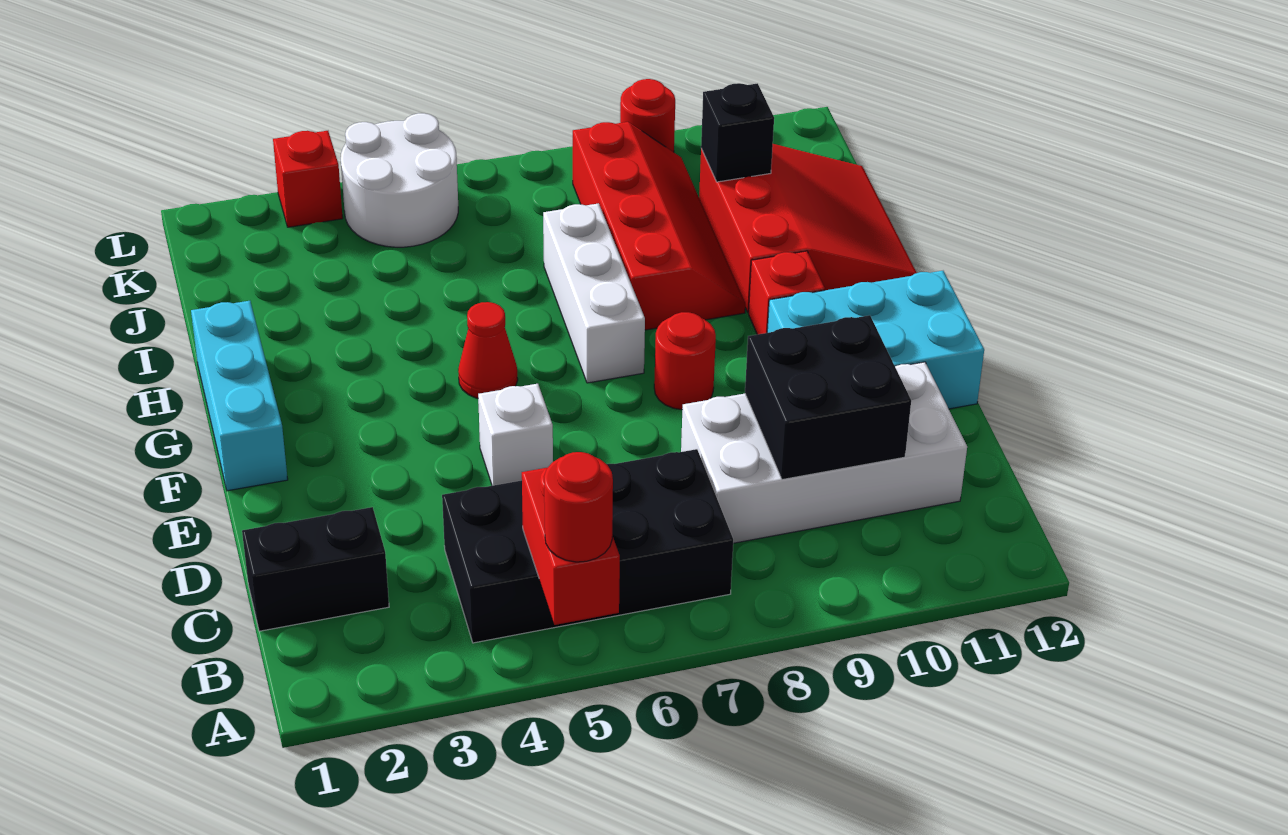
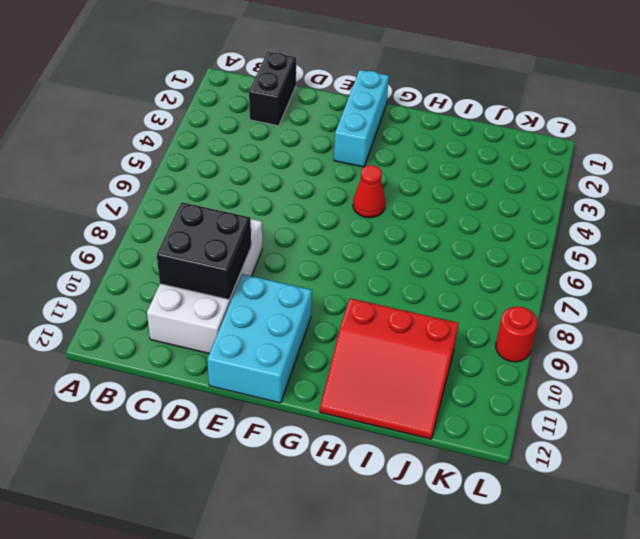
cyan 1x3 brick [334,70,389,167] -> cyan 1x3 brick turned to [191,301,288,491]
none -> black 2x4 brick [442,449,733,643]
none -> white 1x1 brick [478,384,553,486]
none -> red 1x1 round brick [654,312,716,410]

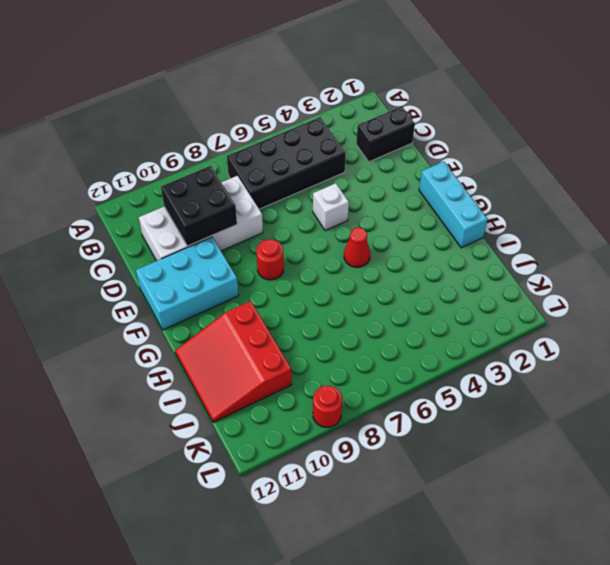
none -> white 1x3 brick [543,203,645,383]
none -> red 1x1 brick [749,251,825,334]
none -> red 2x4 slope [573,122,745,330]

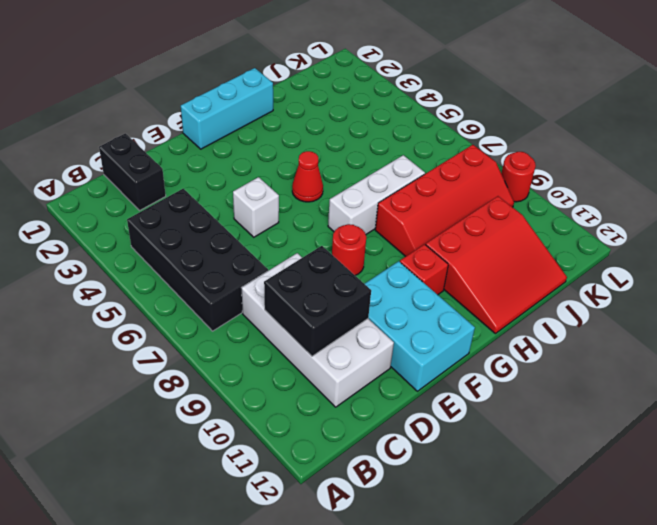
none -> white 2x2 round brick [341,113,458,247]
none -> red 1x1 brick [273,131,343,227]
none -> red 1x2 brick [522,468,620,625]

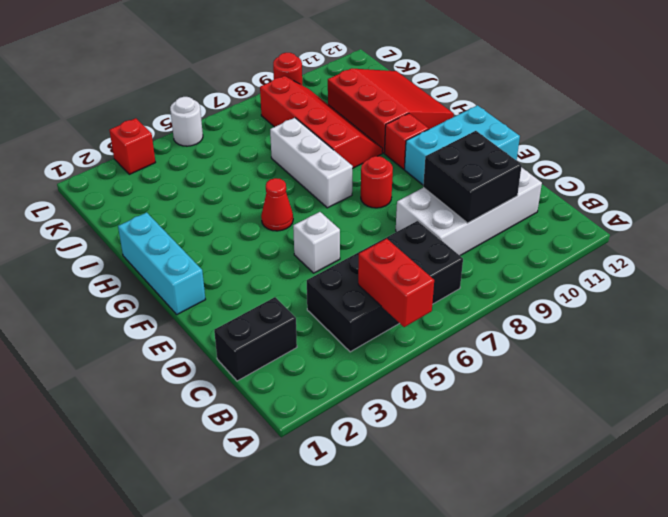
white 1x1 round brick [170,97,203,146] -> white 2x2 round brick [341,113,458,247]
none -> black 1x1 brick [701,83,774,182]
none -> red 1x1 round brick [544,452,613,562]

